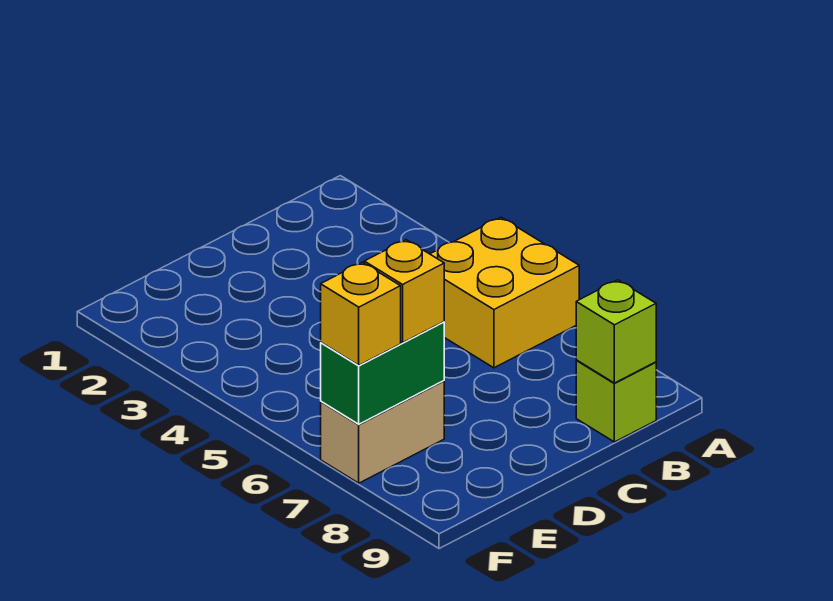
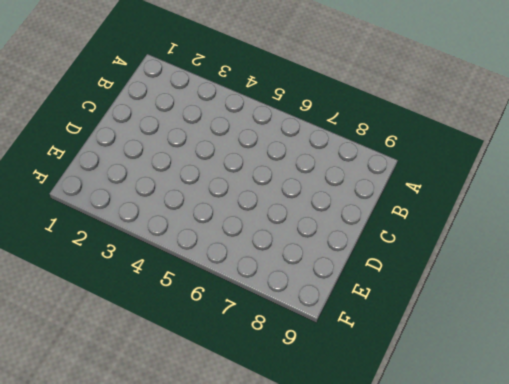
none -> yellow 2x2 brick [430,217,579,368]
none -> lime 1x1 brick [576,361,656,442]

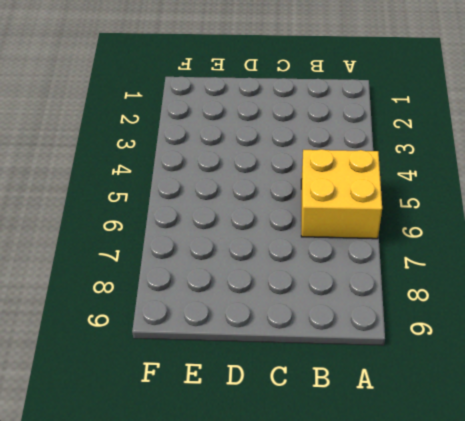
none -> lime 1x1 brick [576,361,656,442]
none -> tan 1x2 brick [321,381,444,483]

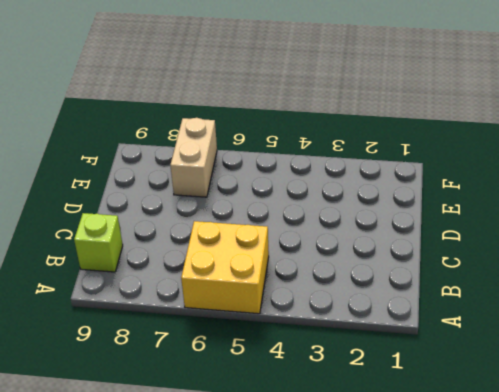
none -> lime 1x1 brick [576,280,656,383]
none -> green 1x2 brick [321,322,444,424]

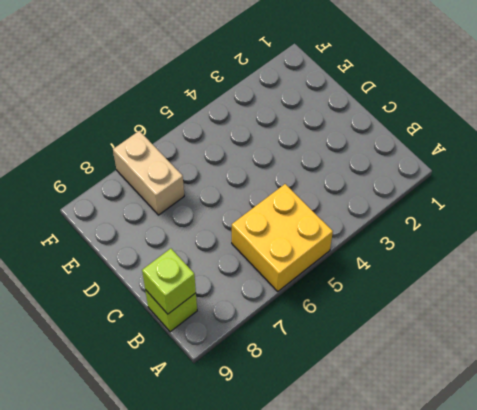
none -> green 1x2 brick [321,322,444,424]
none -> yellow 1x1 brick [364,240,444,343]

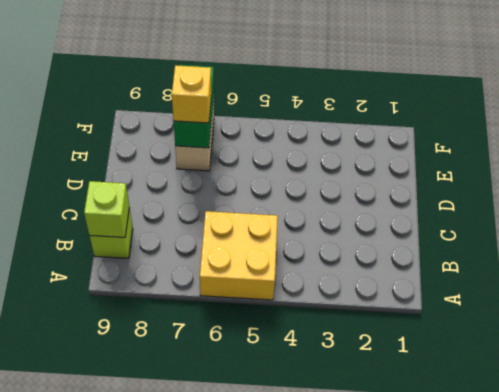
none -> yellow 1x1 brick [321,262,401,365]

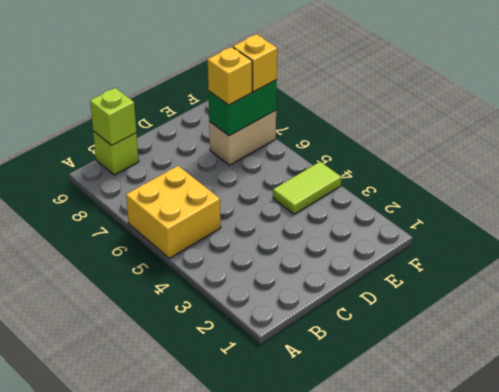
lime 1x2 tile [273,162,341,214] -> none

